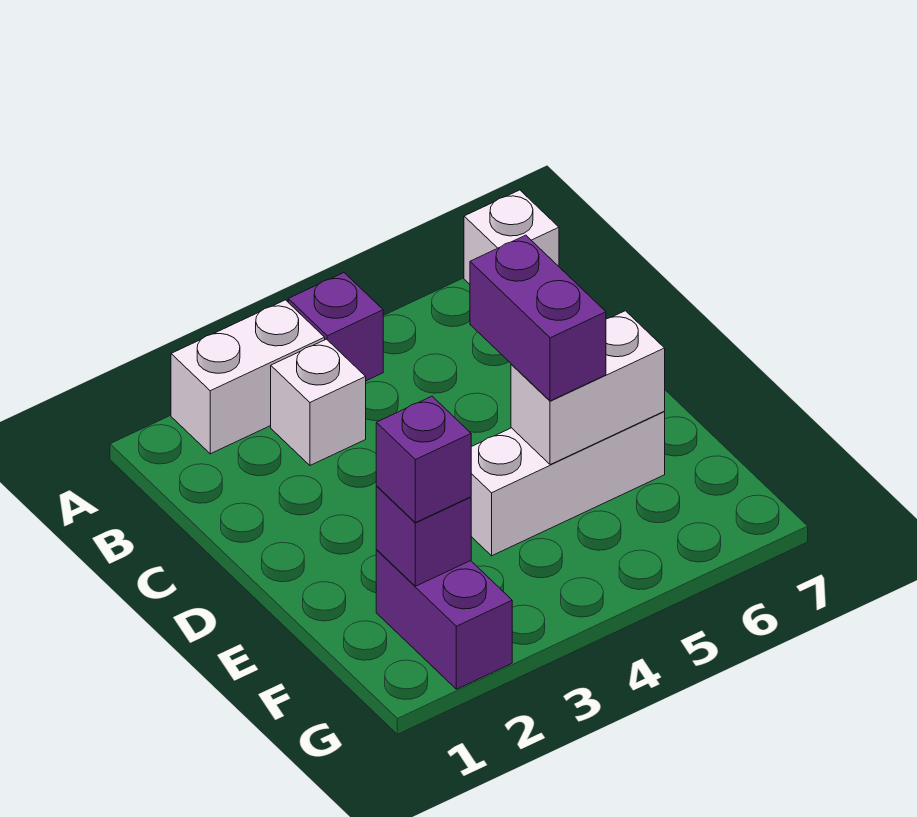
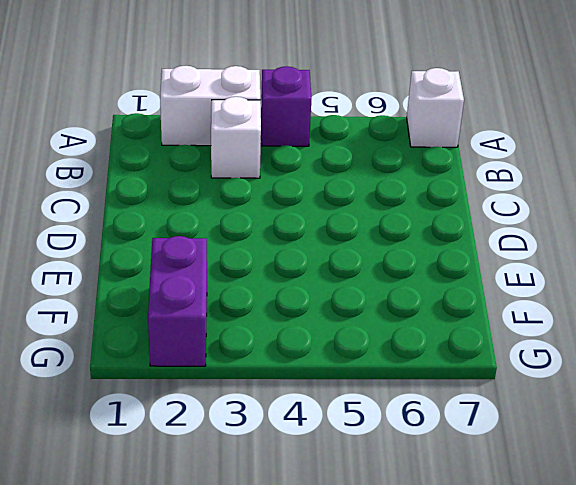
none -> white 1x3 brick [471,412,665,556]
none -> white 1x2 brick [511,311,665,465]

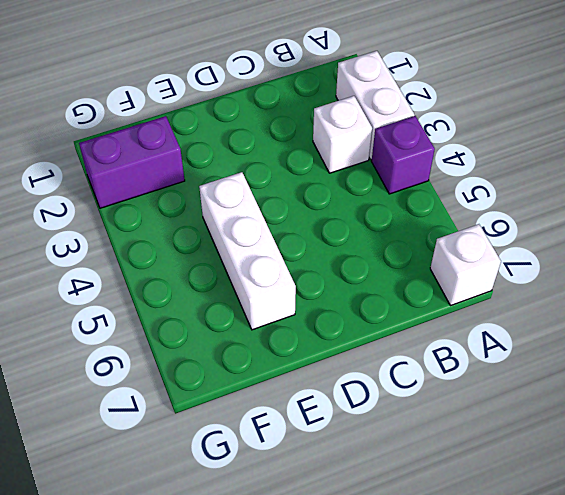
none -> white 1x2 brick [511,311,665,465]
none -> purple 1x1 brick [376,486,471,586]

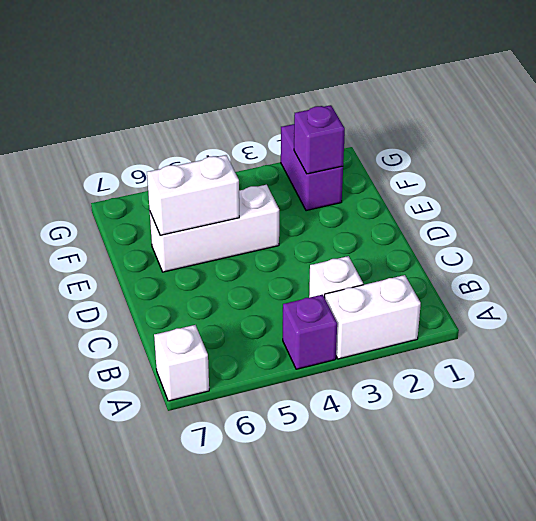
none -> purple 1x2 brick [470,235,606,401]
none -> purple 1x1 brick [376,396,471,523]

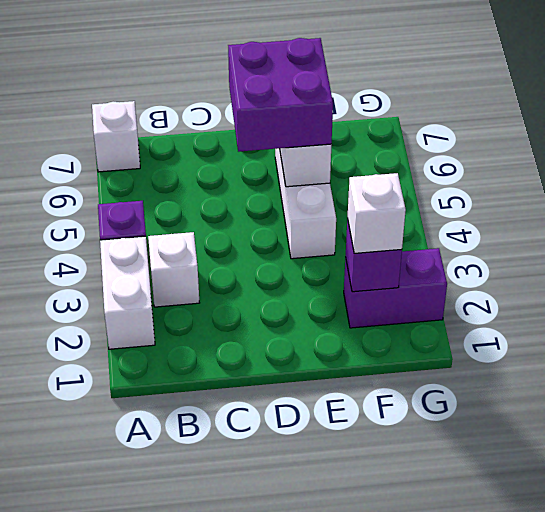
purple 2x2 brick [228,38,333,152] -> purple 1x2 brick [470,235,606,401]
white 1x1 brick [348,173,406,253] -> purple 1x1 brick [376,396,471,523]

